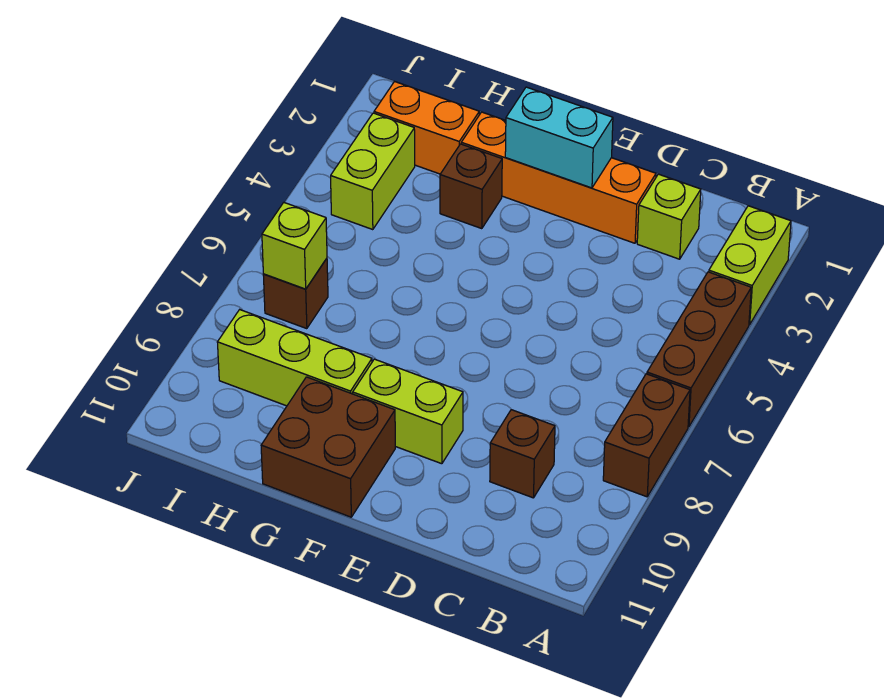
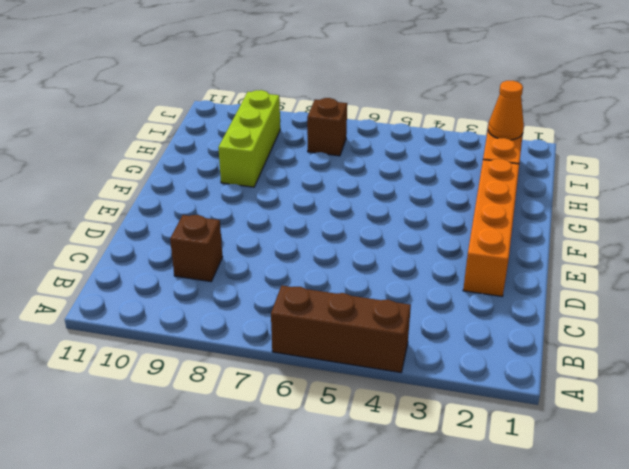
orange 1x1 cone [488,81,524,140] -> none
none -> lime 1x2 brick [709,206,791,325]
none -> brown 1x2 brick [603,374,690,497]
none -> lime 1x1 brick [637,174,701,259]

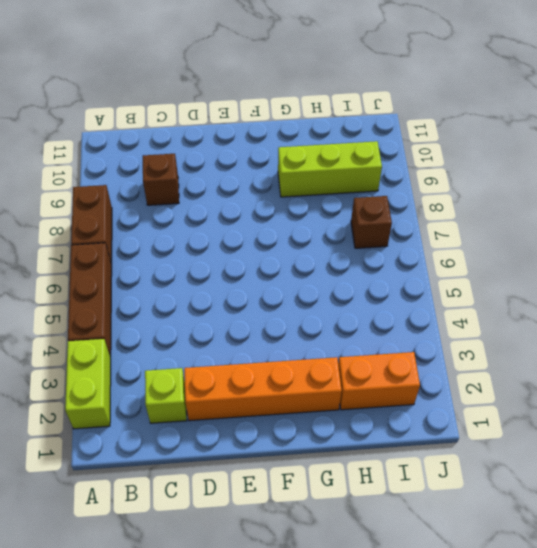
none -> lime 1x2 brick [353,359,463,464]
none -> brown 2x2 brick [261,377,395,517]
none -> brown 1x1 brick [440,144,502,229]

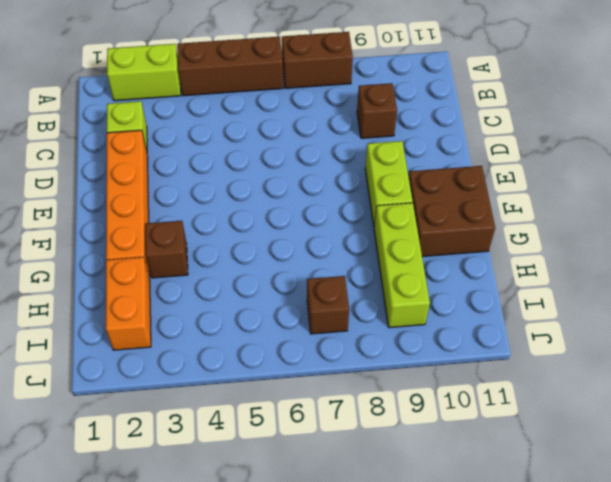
none -> lime 1x2 brick [331,113,415,230]
none -> cyan 1x2 brick [505,87,613,188]
none -> lime 1x1 brick [262,202,327,289]

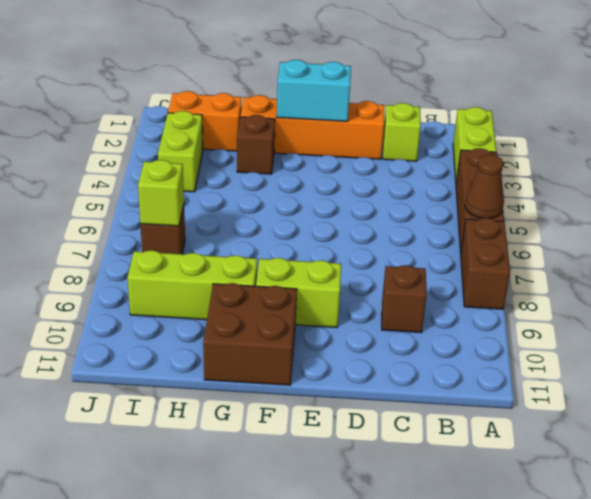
brown 1x1 cone [465,155,504,218] -> none

